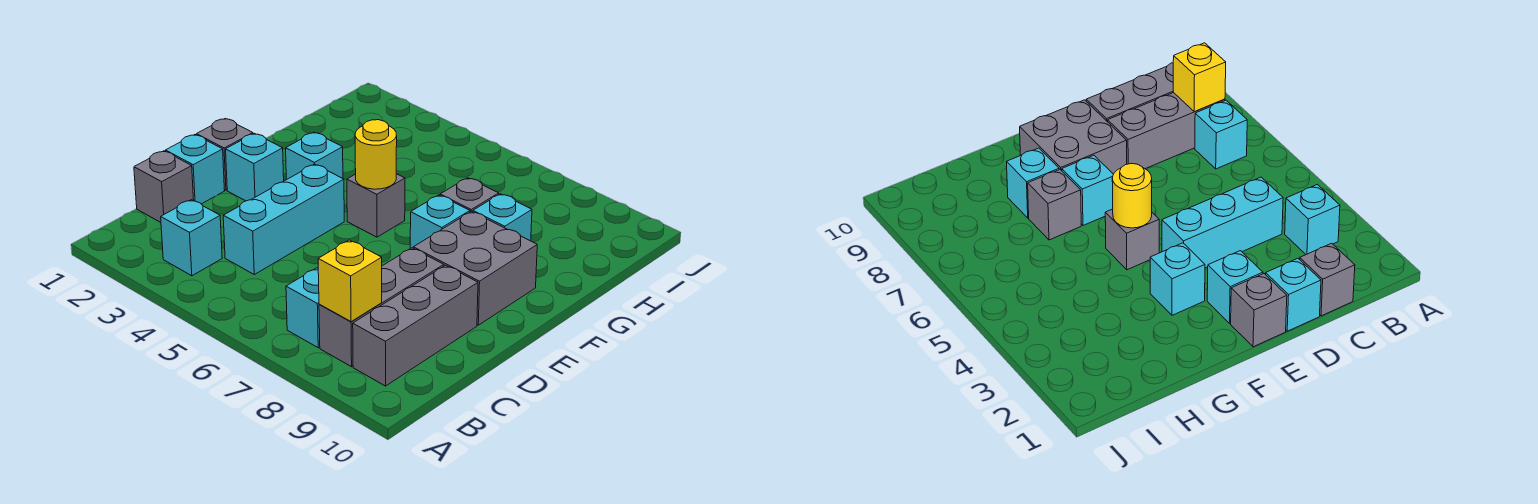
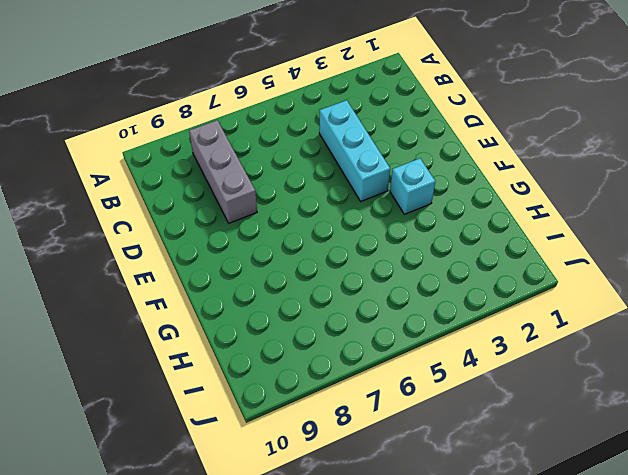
none -> cyan 1x1 brick [161,200,222,276]
none -> cyan 1x1 brick [286,268,320,348]
none -> grey 1x3 brick [353,265,478,386]

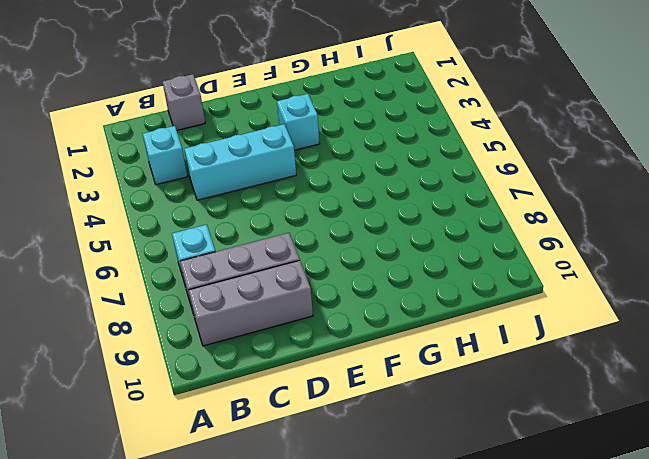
none -> cyan 1x1 brick [165,135,224,204]
none -> grey 1x1 brick [196,119,253,190]
none -> cyan 1x1 brick [226,133,284,201]

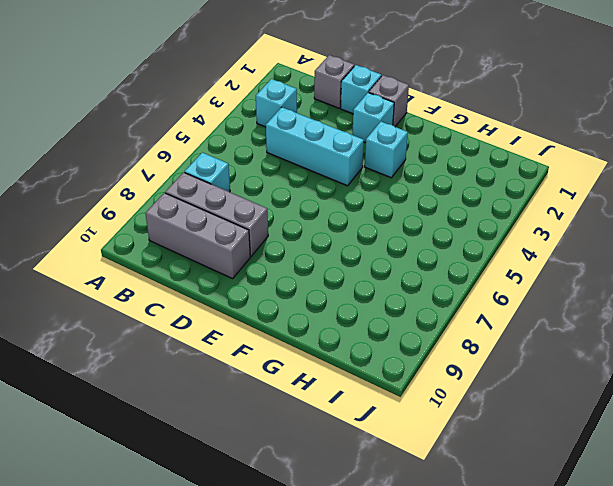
none -> grey 2x2 brick [413,211,537,325]
none -> grey 1x1 brick [347,174,405,237]
none -> cyan 1x1 brick [410,195,470,248]

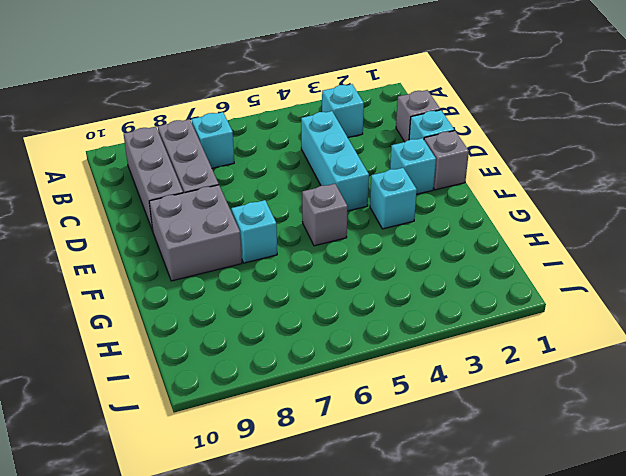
none -> grey 1x1 brick [440,178,499,212]
none -> cyan 1x1 brick [473,194,532,241]
none -> yellow 1x1 brick [318,240,382,322]

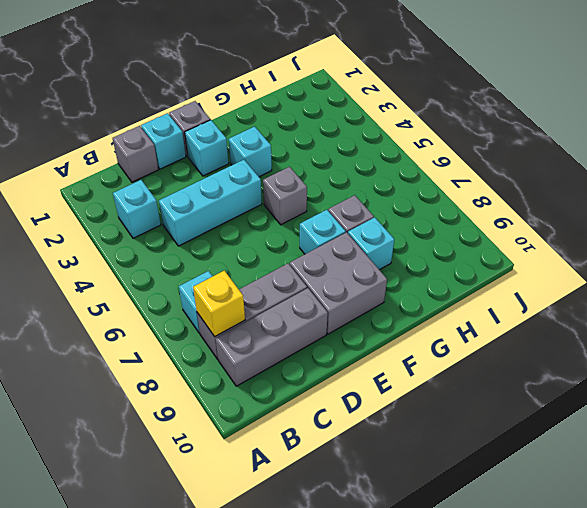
none -> yellow 1x1 round brick [355,120,397,189]

